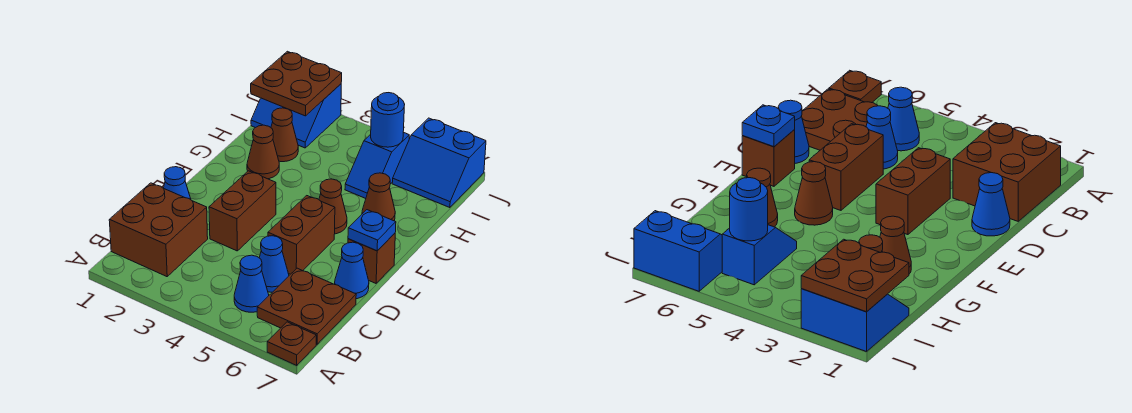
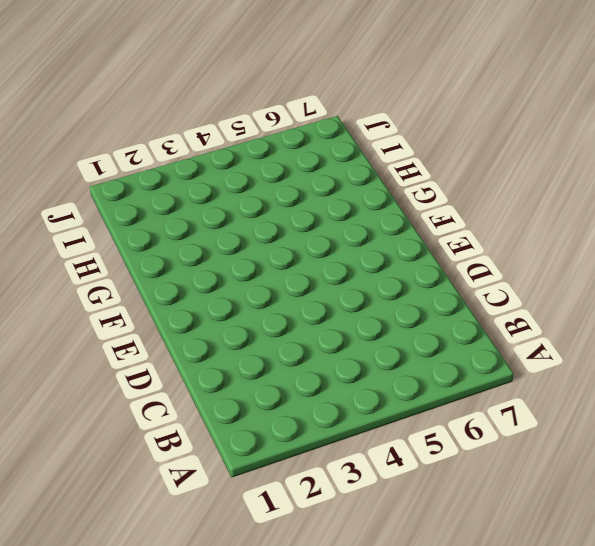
none -> brown 1x1 plate [267,322,316,365]
none -> brown 2x2 brick [109,183,208,277]
none -> blue 1x1 cone [234,255,269,312]

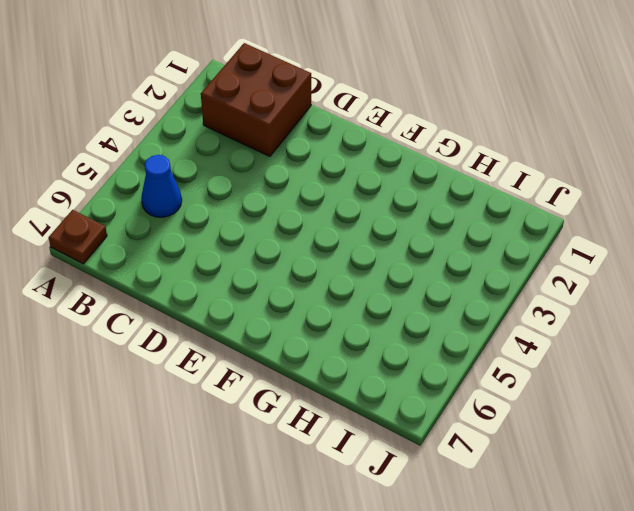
none -> brown 2x2 plate [257,268,356,344]
none -> blue 1x1 cone [259,236,289,292]
none -> blue 1x1 cone [164,167,191,200]

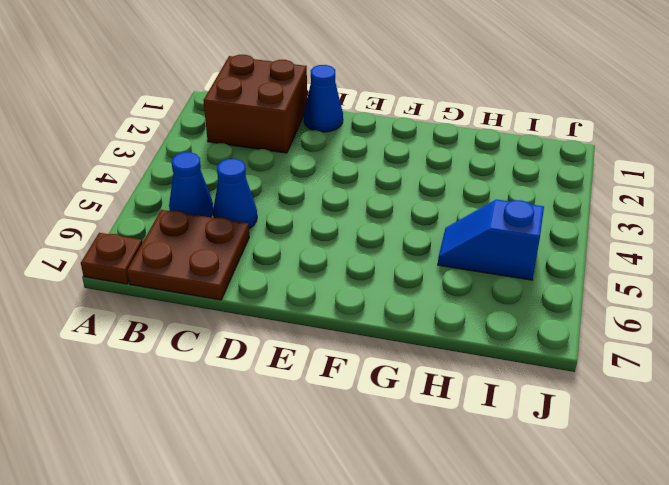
none -> brown 1x2 brick [209,171,276,251]
none -> brown 1x2 brick [268,196,335,274]
none -> blue 1x1 cone [335,242,369,299]

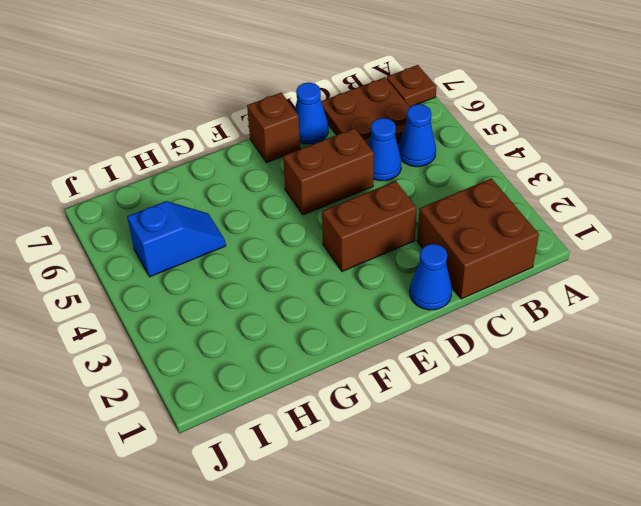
none -> brown 1x1 cone [319,179,347,234]
none -> brown 1x1 cone [247,125,279,179]
none -> brown 1x1 cone [362,173,395,221]

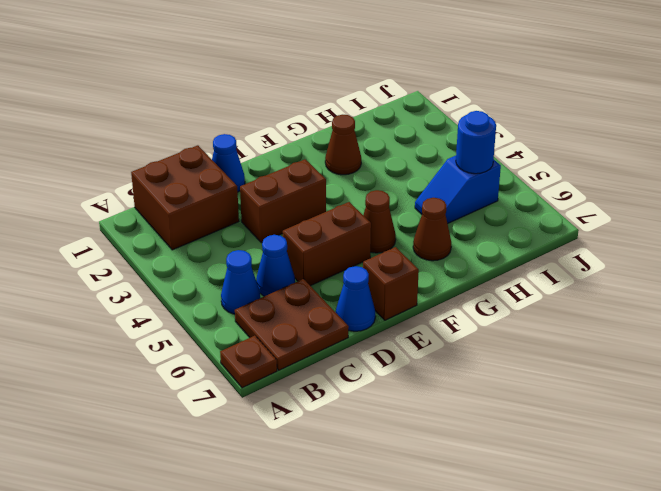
none -> brown 1x1 cone [271,108,298,162]
none -> blue 2x2 slope [251,84,341,148]
none -> blue 2x2 slope [392,118,486,208]

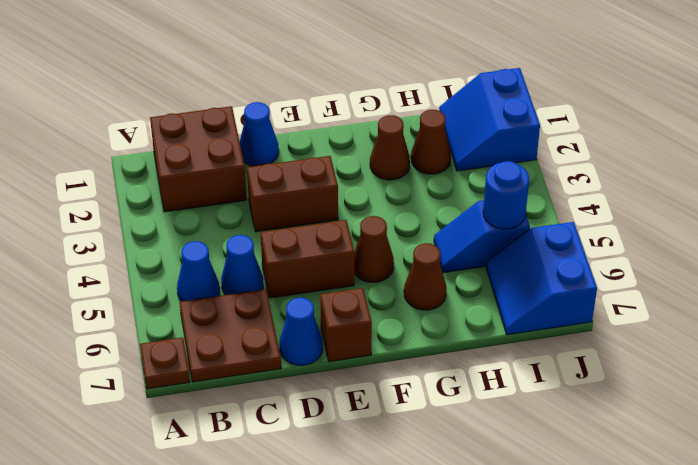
none -> blue 1x1 plate [348,210,396,251]
none -> brown 2x2 plate [251,51,342,116]

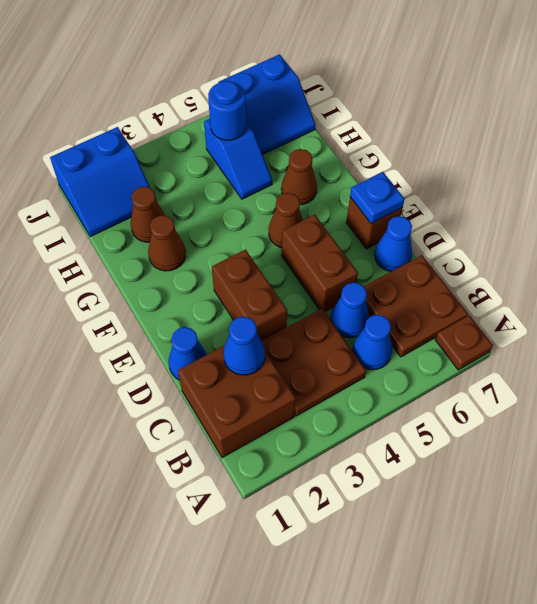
brown 2x2 plate [261,309,366,416] -> brown 2x2 plate moved to [251,51,342,116]
blue 1x1 cone [223,317,265,375] -> none

